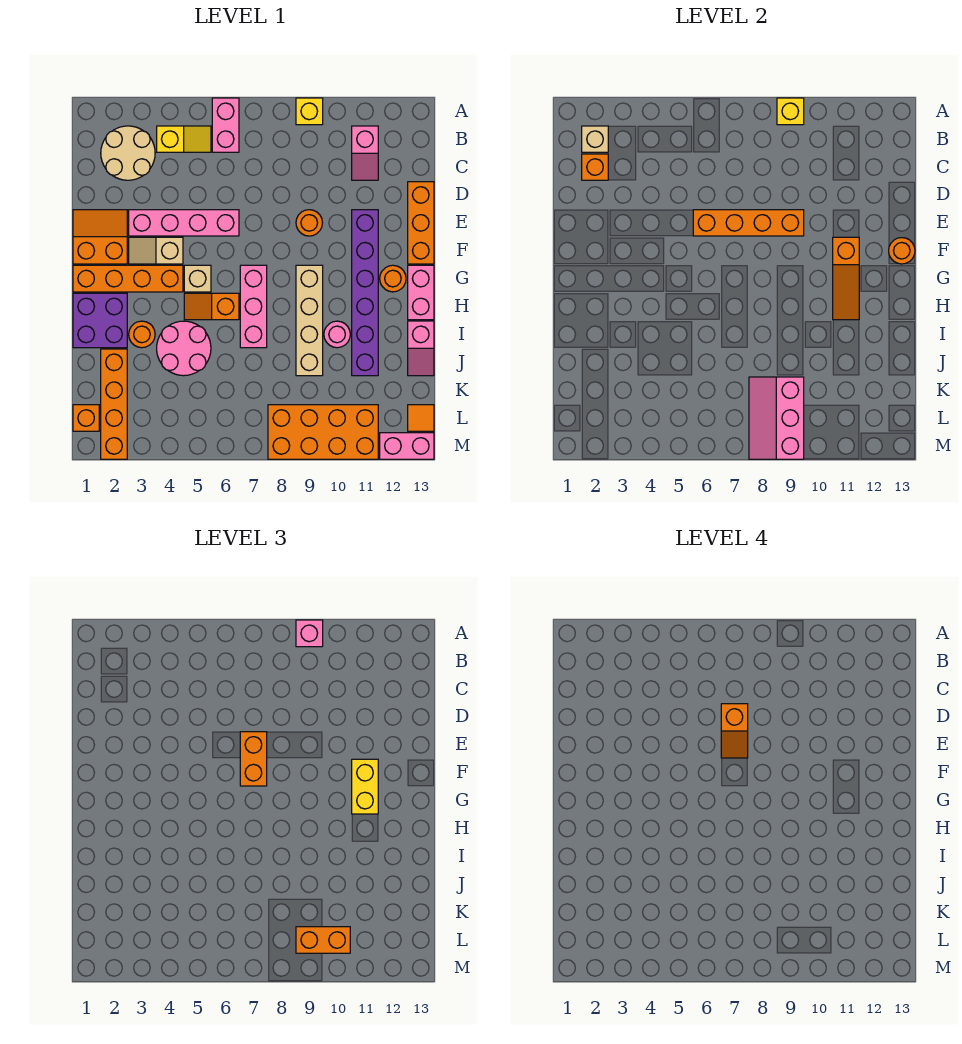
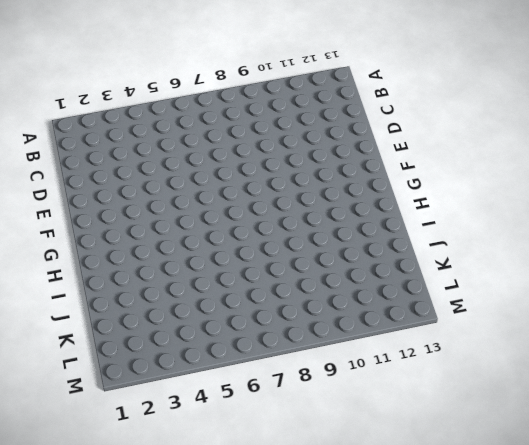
none -> pink 1x2 brick [212,98,239,152]
none -> yellow 1x1 brick [296,98,323,125]
none -> tan 2x2 round brick [101,126,155,180]
none -> yellow 1x2 slope [157,126,211,152]

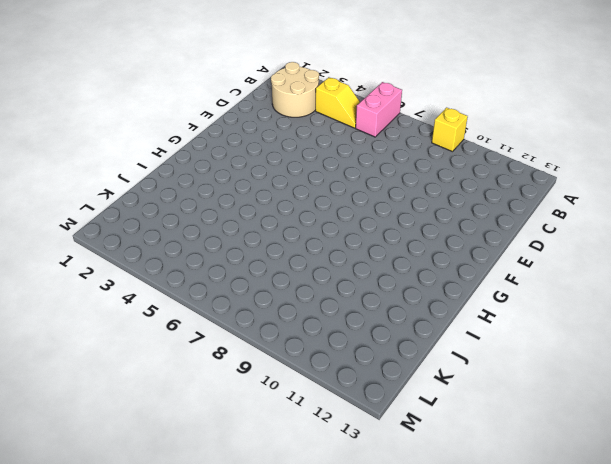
none -> pink 1x2 slope [352,126,378,180]
none -> orange 1x3 brick [408,182,434,264]
none -> orange 2x2 slope [73,210,127,264]
none -> pink 1x4 brick [129,210,239,236]

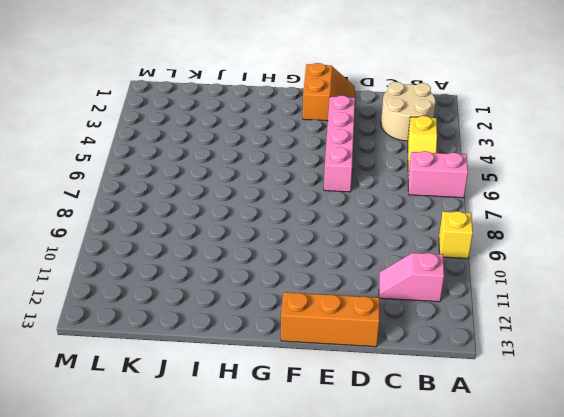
none -> orange 1x1 round brick [296,210,322,236]
none -> purple 1x6 brick [352,210,378,376]
none -> tan 1x2 slope [129,237,183,264]
none -> orange 1x4 brick [73,265,183,292]

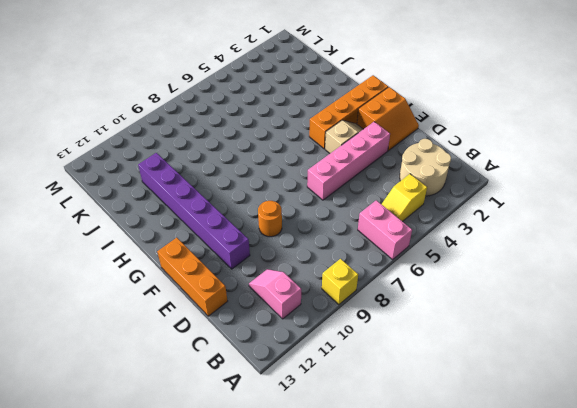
none -> tan 1x1 brick [184,265,211,292]
none -> pink 1x3 brick [240,265,267,348]
none -> tan 1x4 brick [296,265,323,376]
none -> orange 1x1 round brick [380,265,406,292]

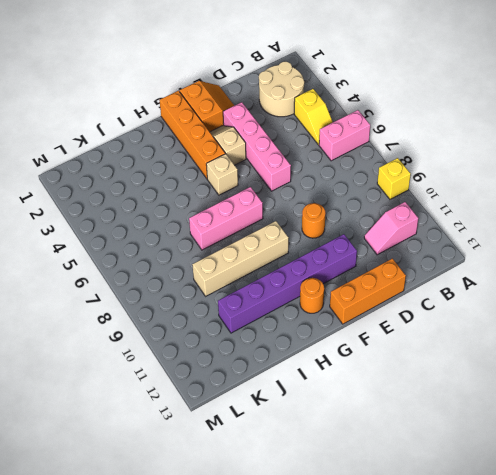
none -> pink 1x2 brick [408,265,434,320]
none -> purple 2x2 brick [73,293,127,348]
none -> orange 1x2 slope [184,293,239,320]
none -> orange 1x1 round brick [129,321,155,348]

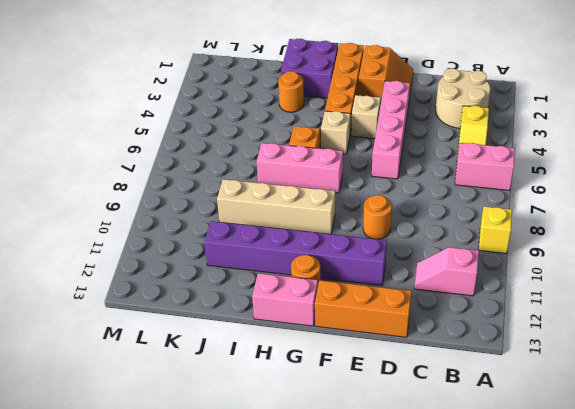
none -> pink 2x2 round brick [157,321,211,376]
none -> pink 1x1 round brick [324,321,350,348]
none -> pink 1x2 slope [408,321,434,376]
none -> orange 1x4 brick [101,349,127,459]

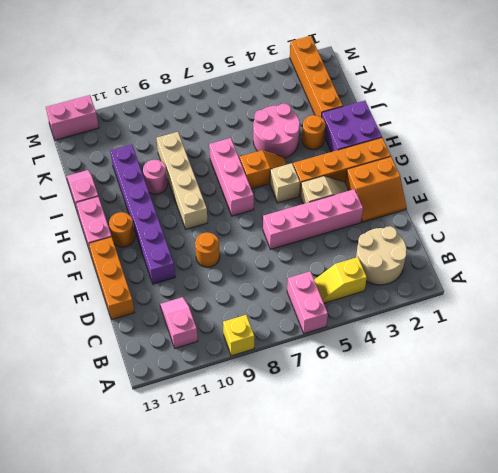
none -> orange 1x1 brick [73,405,99,431]
none -> orange 2x4 brick [268,405,378,459]
none -> orange 1x1 tile [408,405,434,431]
none -> yellow 1x1 brick [777,98,804,125]

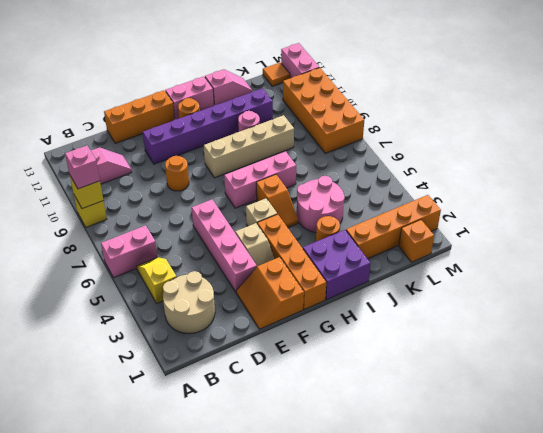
none -> tan 1x1 brick [582,126,608,152]
none -> orange 1x1 brick [582,154,608,180]
none -> orange 1x4 brick [693,210,804,236]
none -> orange 1x3 slope [833,237,859,320]

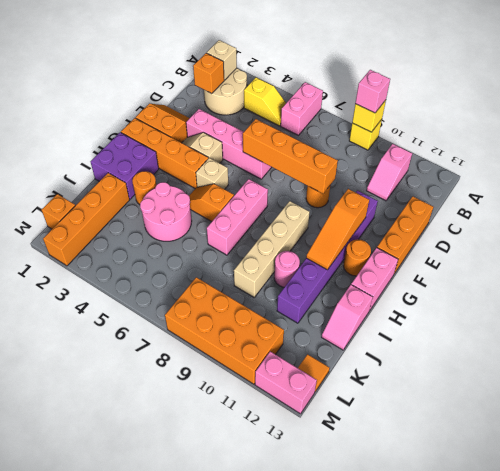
none -> orange 1x1 round brick [889,238,915,264]
none -> pink 2x3 slope [749,377,804,459]
none -> orange 1x2 brick [240,732,267,786]
none -> yellow 1x2 brick [352,759,378,814]

